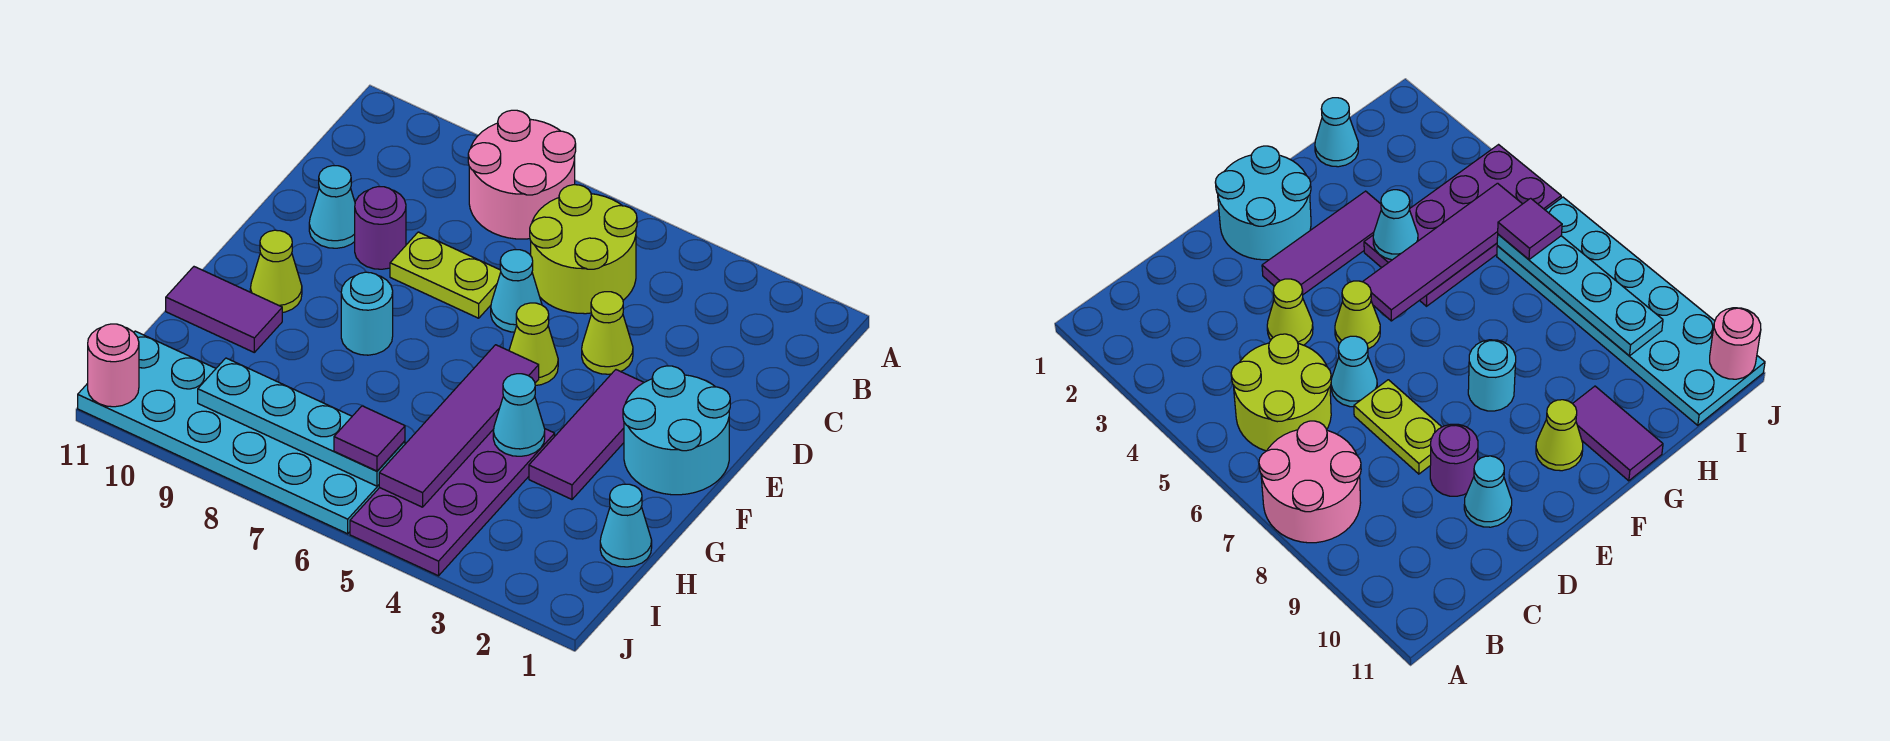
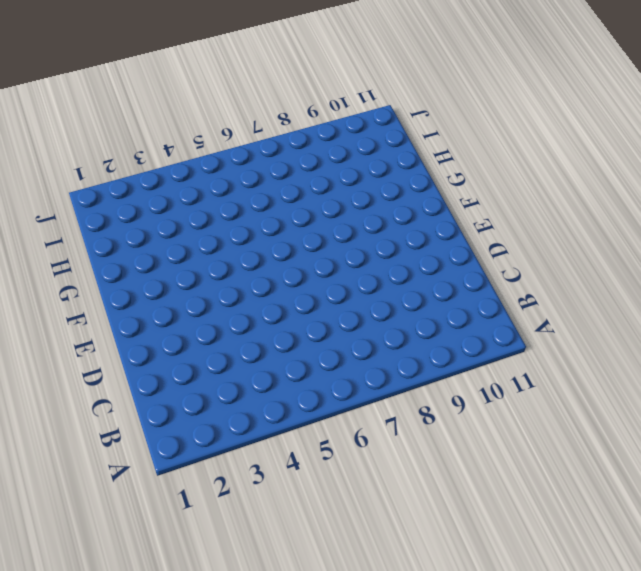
none -> pink 2x2 round brick [468,110,576,239]
none -> lime 2x2 round brick [530,185,637,314]
none -> lime 1x1 cone [582,292,633,374]

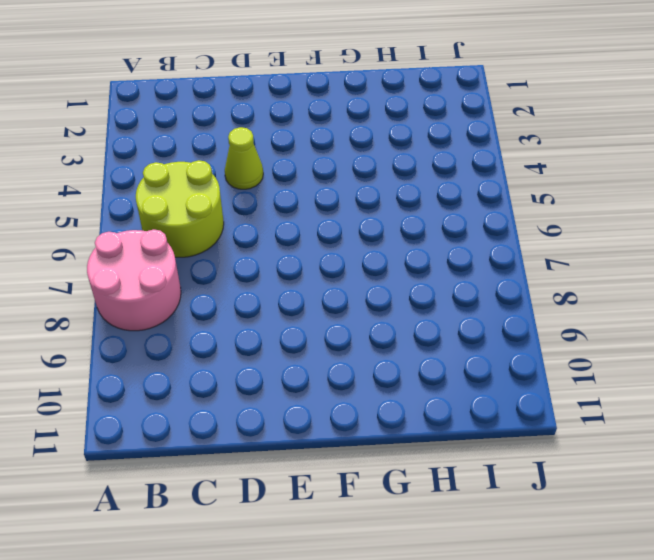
none -> cyan 1x1 cone [491,250,542,332]
none -> lime 1x2 plate [390,232,501,318]
none -> purple 1x1 round brick [355,187,406,269]

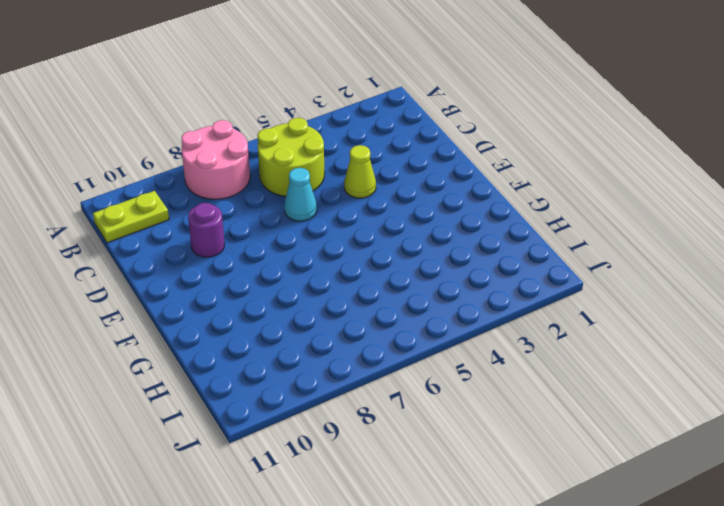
lime 1x2 plate [93,191,169,243] -> lime 1x2 plate moved to [390,232,501,318]
none -> cyan 1x1 cone [309,166,355,248]
none -> cyan 2x2 round brick [623,366,730,495]
none -> purple 1x3 tile [529,370,644,499]

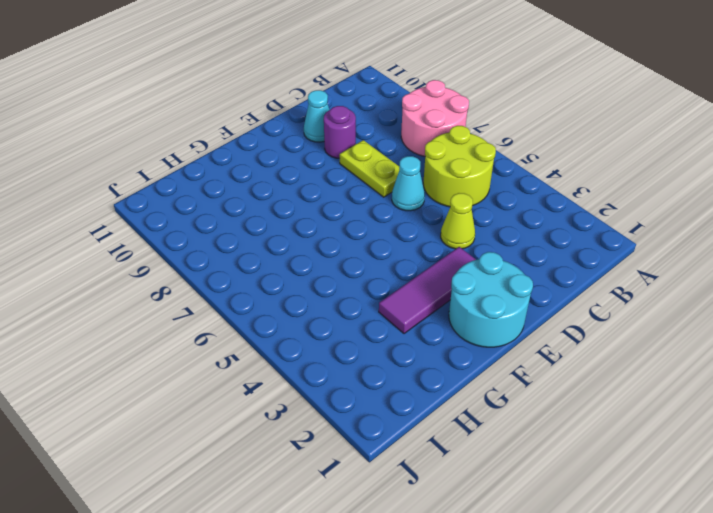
none -> lime 1x1 cone [509,303,558,386]
none -> cyan 1x1 round brick [341,272,393,355]
none -> lime 1x1 cone [250,230,302,312]

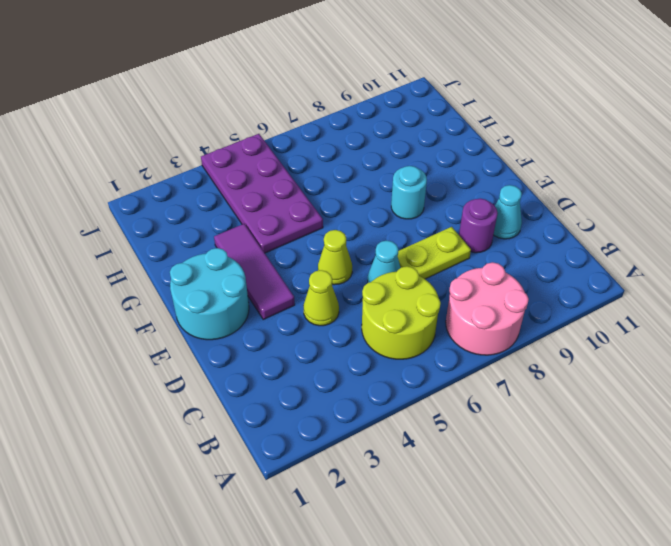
none -> lime 1x1 cone [250,230,302,312]
none -> purple 1x2 tile [166,267,282,352]
none -> cyan 1x1 cone [600,484,652,567]

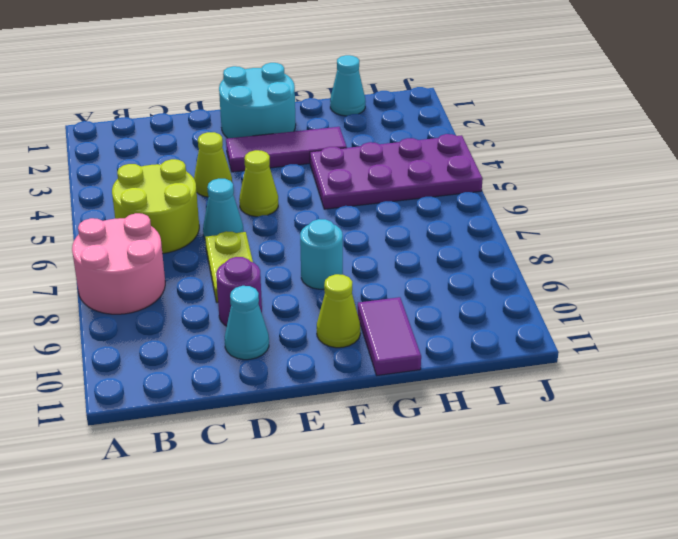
none -> cyan 2x6 plate [78,331,380,534]
none -> purple 1x4 tile [379,345,539,507]
none -> cyan 1x1 cone [493,374,545,456]

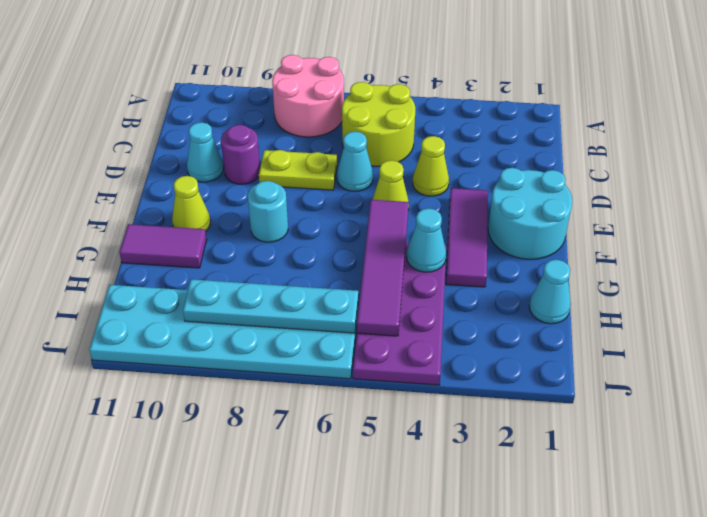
none -> pink 1x1 round brick [88,324,139,407]
none -> purple 1x1 tile [334,406,405,471]

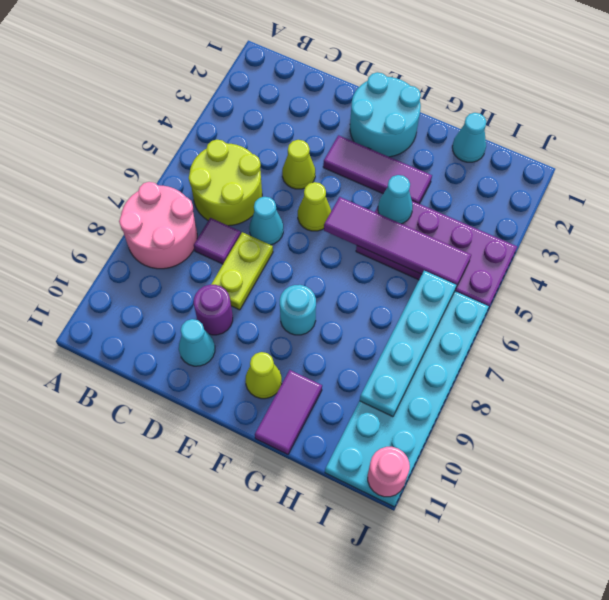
purple 1x1 tile [194,218,241,264] -> purple 1x1 tile moved to [334,406,405,471]

